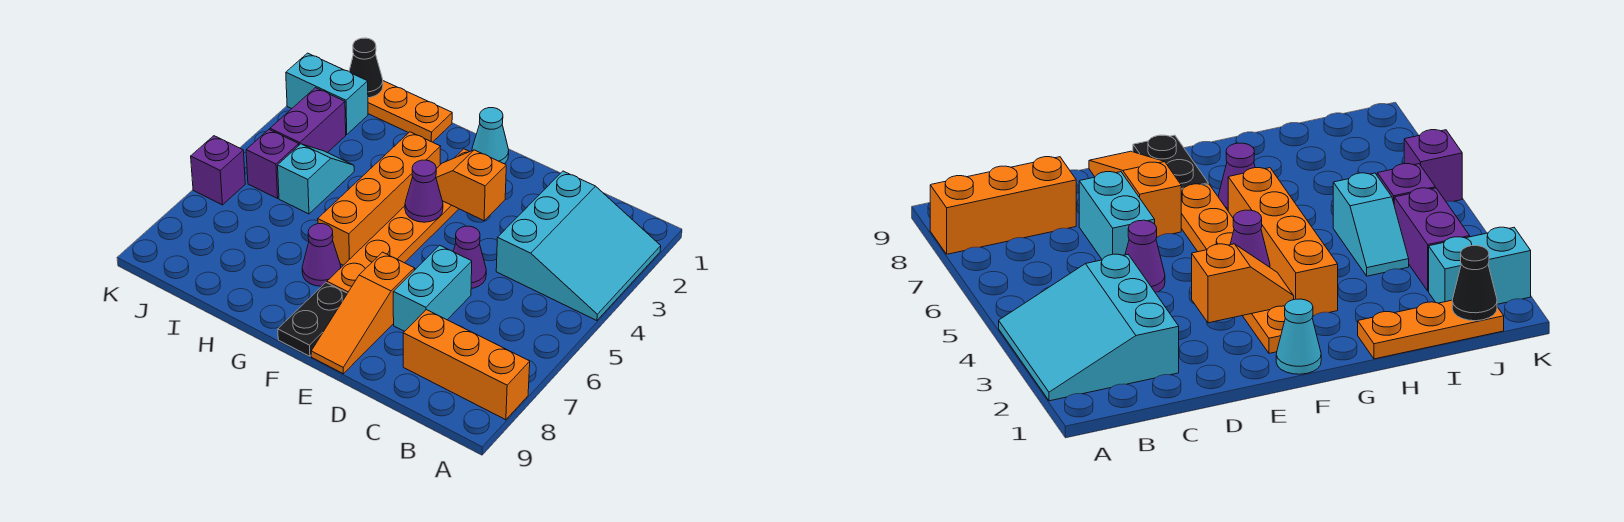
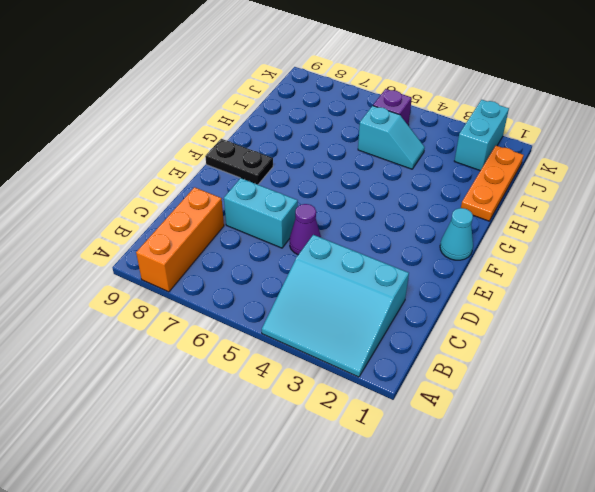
none -> orange 1x3 slope [311,252,415,374]
none -> orange 1x6 plate [327,149,469,293]
none -> orange 1x4 brick [318,132,441,265]

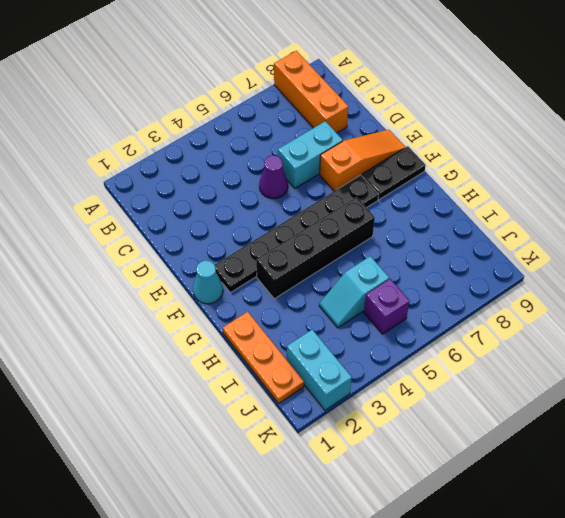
black 1x6 plate [215,175,379,293] -> orange 1x6 plate [327,149,469,293]
black 1x4 brick [256,197,375,299] -> orange 1x4 brick [318,132,441,265]
none -> cyan 3x3 slope [496,171,661,321]
none -> purple 1x1 cone [302,224,341,286]
none -> purple 1x2 brick [270,88,346,153]

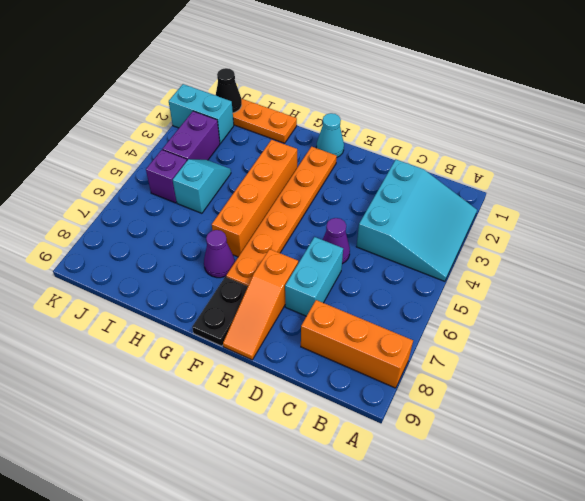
none -> purple 1x1 brick [191,136,245,205]
none -> orange 1x2 slope [436,150,506,221]
none -> purple 1x1 cone [405,160,443,222]

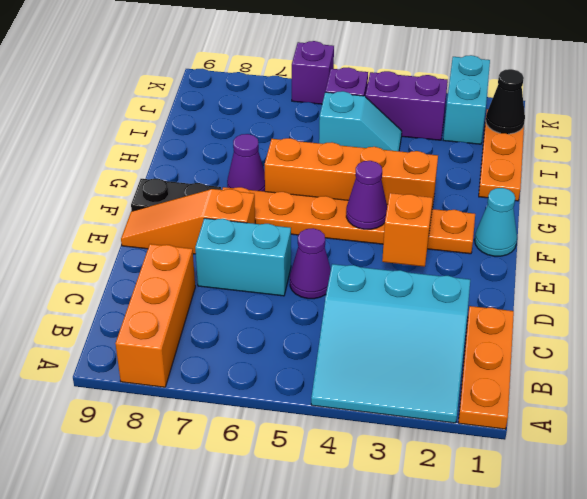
orange 1x3 plate [458,306,514,429] -> none

